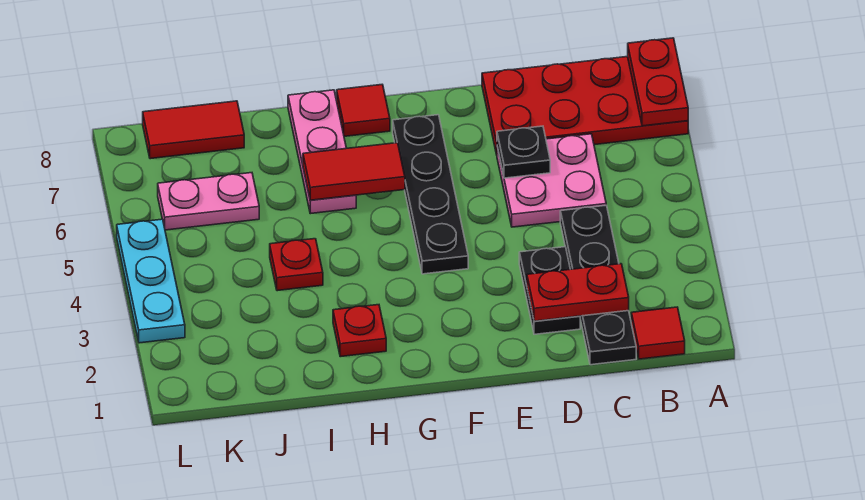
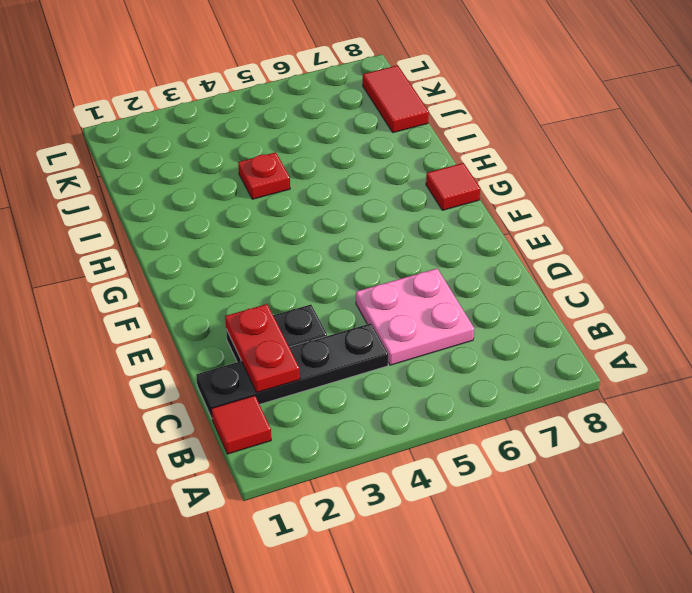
none -> red 2x4 plate [482,57,688,155]
none -> black 1x4 plate [393,115,468,274]
none -> red 1x1 plate [333,305,386,357]

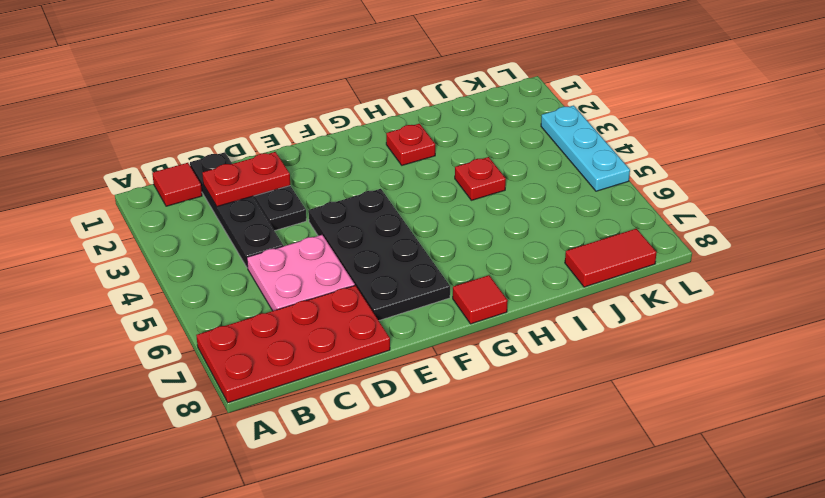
black 2x4 plate [308,189,450,320] -> black 1x4 plate [393,115,468,274]
none -> pink 1x3 plate [288,90,356,214]
none -> pink 1x2 plate [158,173,259,230]
none -> red 1x2 plate [628,38,688,126]

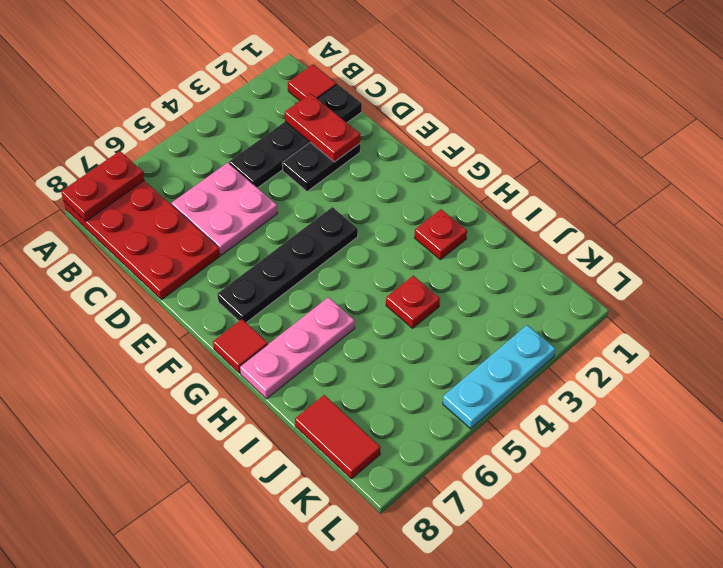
none -> pink 1x2 plate [158,173,259,230]
none -> black 1x1 plate [497,126,550,178]
none -> red 1x2 tile [303,143,405,200]

